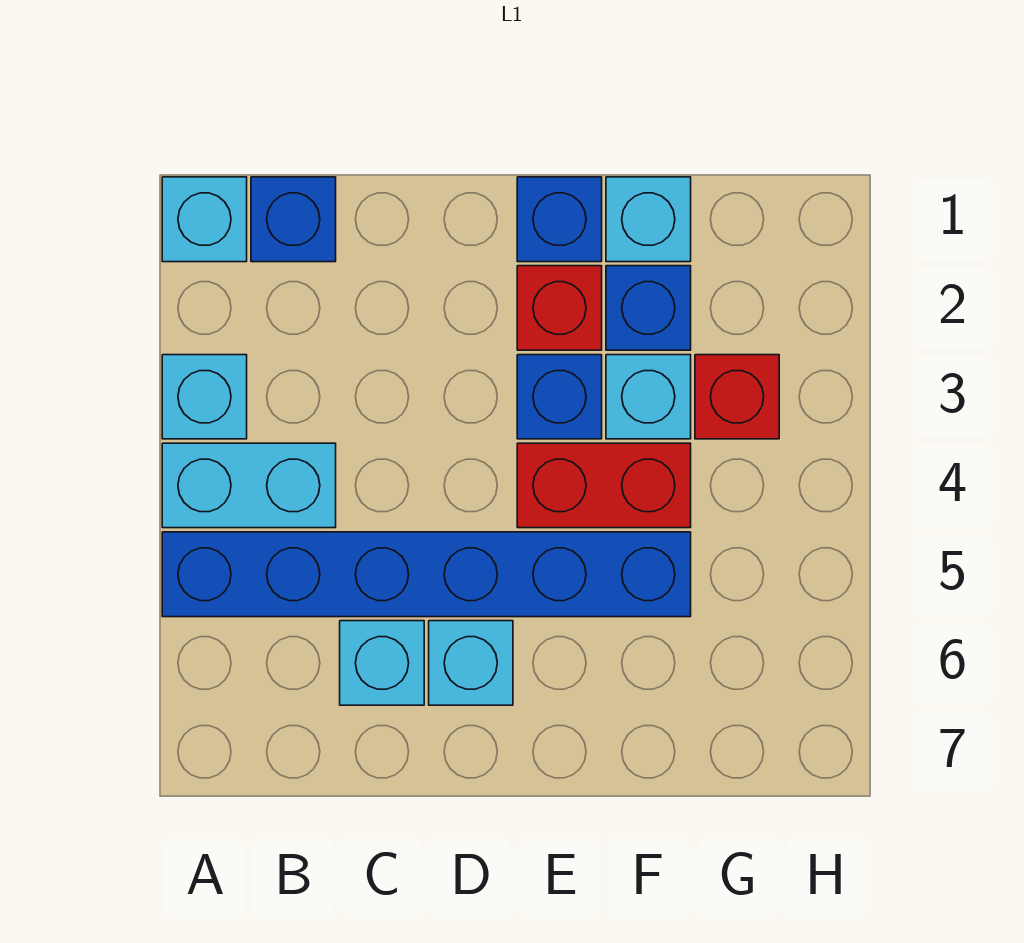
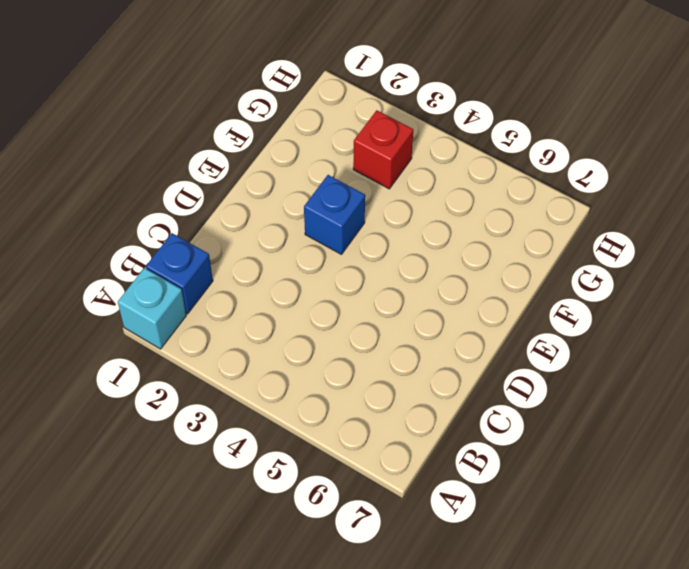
none -> cyan 1x1 brick [162,355,247,439]
none -> cyan 1x2 brick [162,443,336,528]
none -> blue 1x6 brick [162,532,691,617]

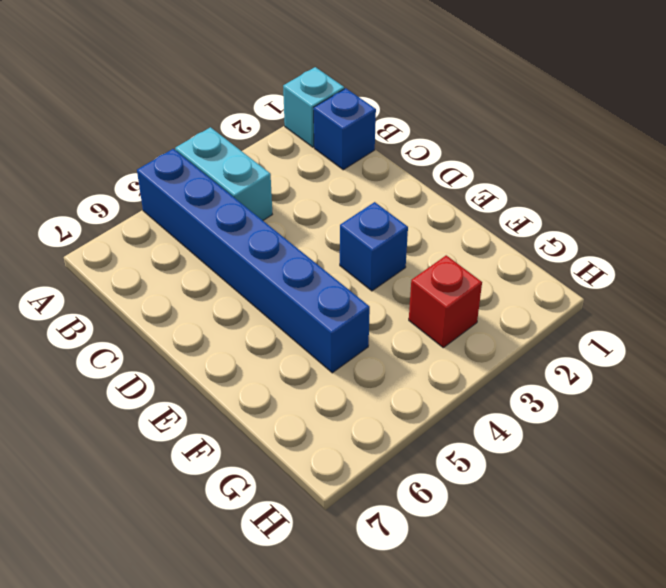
none -> cyan 1x1 brick [162,355,247,439]
none -> cyan 1x1 brick [340,621,424,705]
none -> cyan 1x1 brick [429,621,513,705]

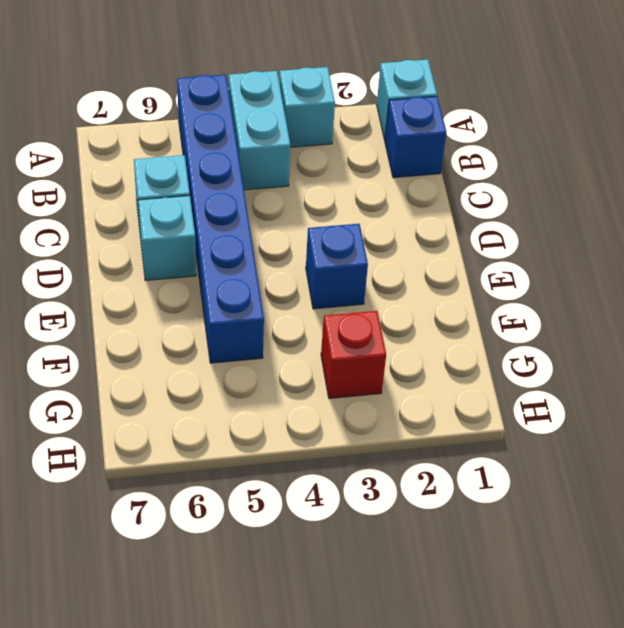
none -> blue 1x1 brick [517,177,602,262]
none -> red 1x1 brick [517,266,602,350]
none -> red 1x2 brick [517,443,691,528]

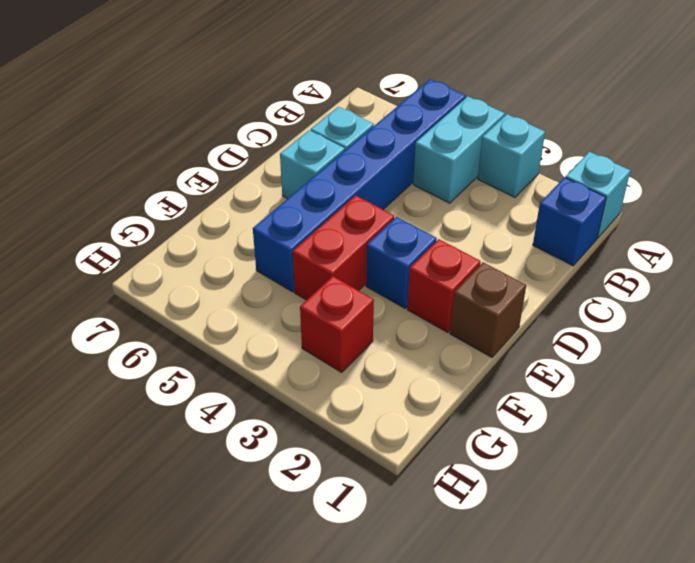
brown 1x1 brick [450,262,526,357] -> blue 1x1 brick [517,177,602,262]
none -> cyan 1x1 brick [606,177,691,262]
none -> blue 1x1 brick [606,266,691,350]
none -> cyan 1x1 brick [606,355,691,439]

